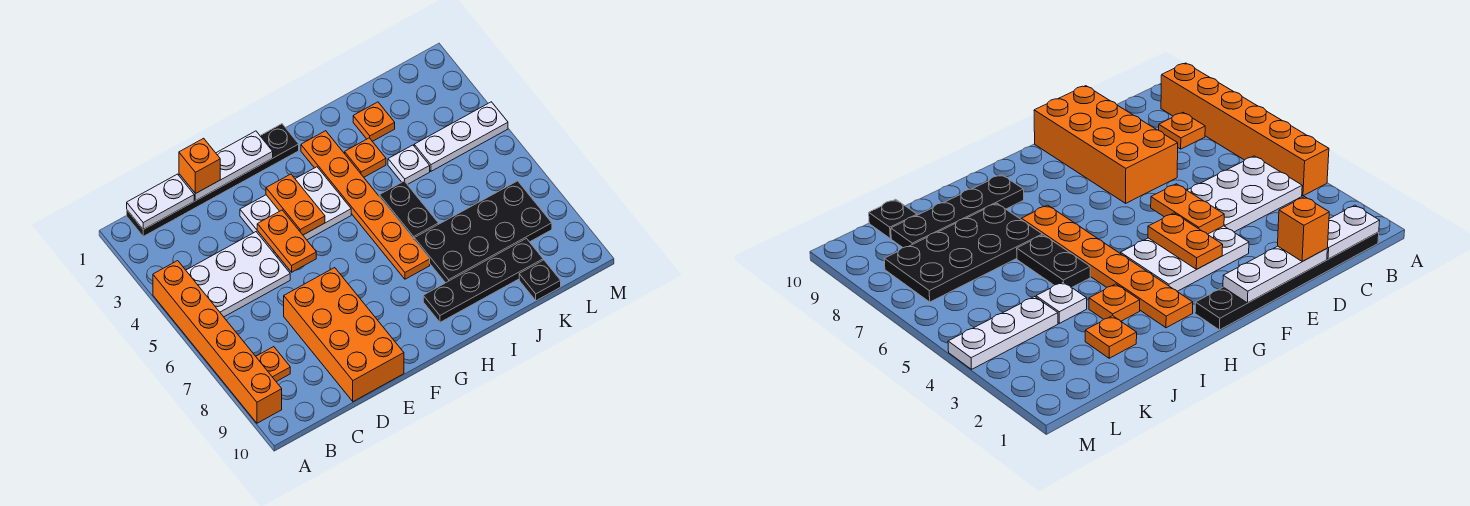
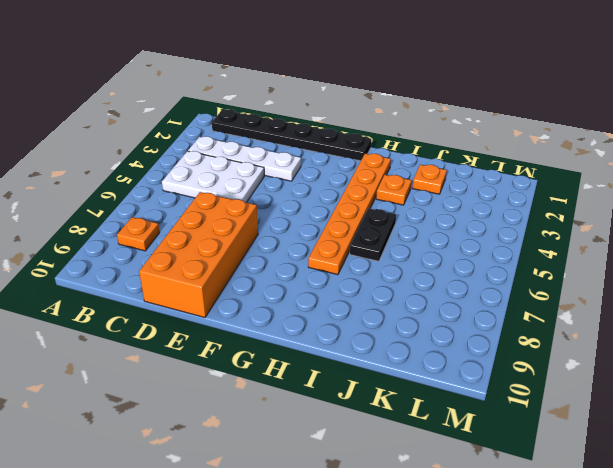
white 1x4 plate [188,136,301,181] -> white 2x3 plate [240,167,351,256]
none -> orange 1x6 brick [153,261,282,423]
none -> black 1x4 plate [423,238,543,322]
none -> black 2x4 plate [414,181,552,283]

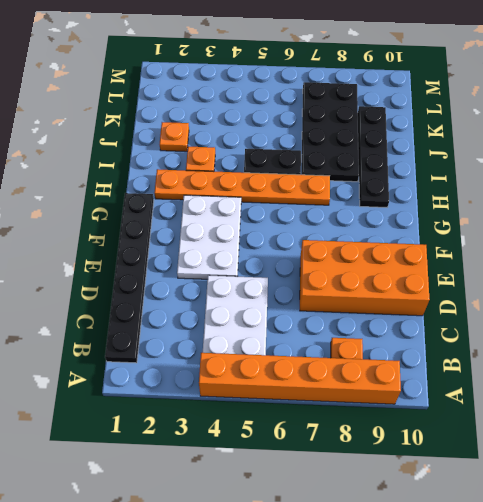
none -> white 1x1 plate [388,145,430,185]
none -> white 1x3 plate [414,102,508,171]
none -> black 1x1 plate [519,260,561,301]

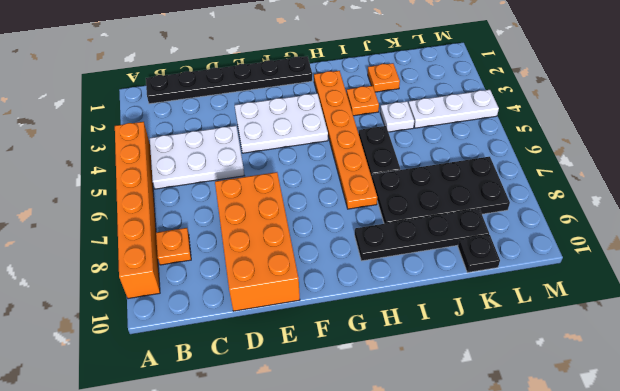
none -> white 1x2 plate [127,174,194,229]
none -> white 1x3 plate [179,131,273,201]
none -> orange 1x2 plate [257,210,316,272]

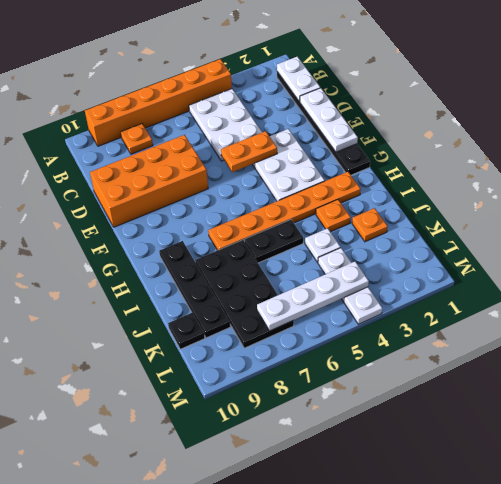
white 1x4 plate [257,262,369,331] -> none
none -> orange 1x2 plate [266,174,325,235]
none -> orange 1x1 brick [179,138,220,194]

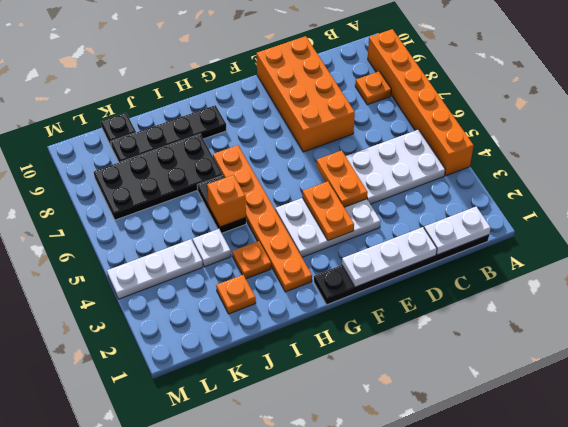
orange 1x1 brick [207,175,246,227] -> orange 1x1 brick moved to [179,138,220,194]

